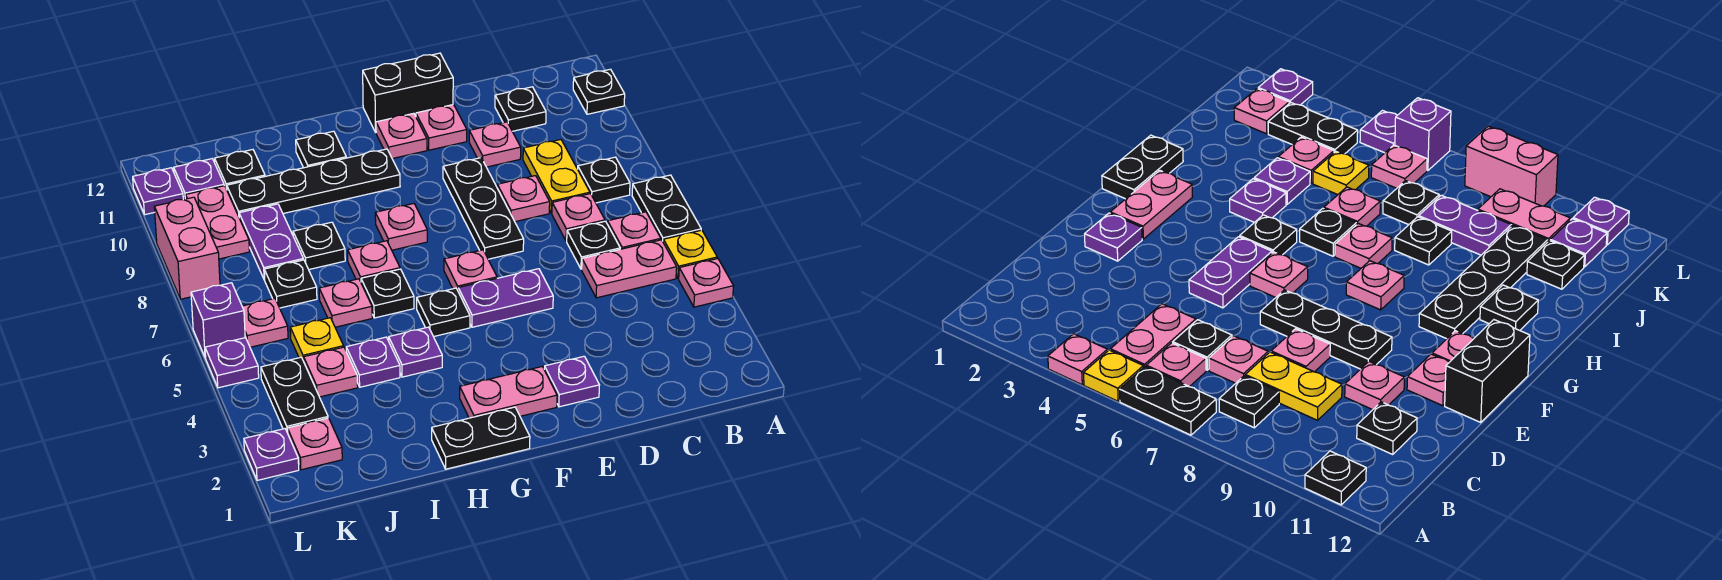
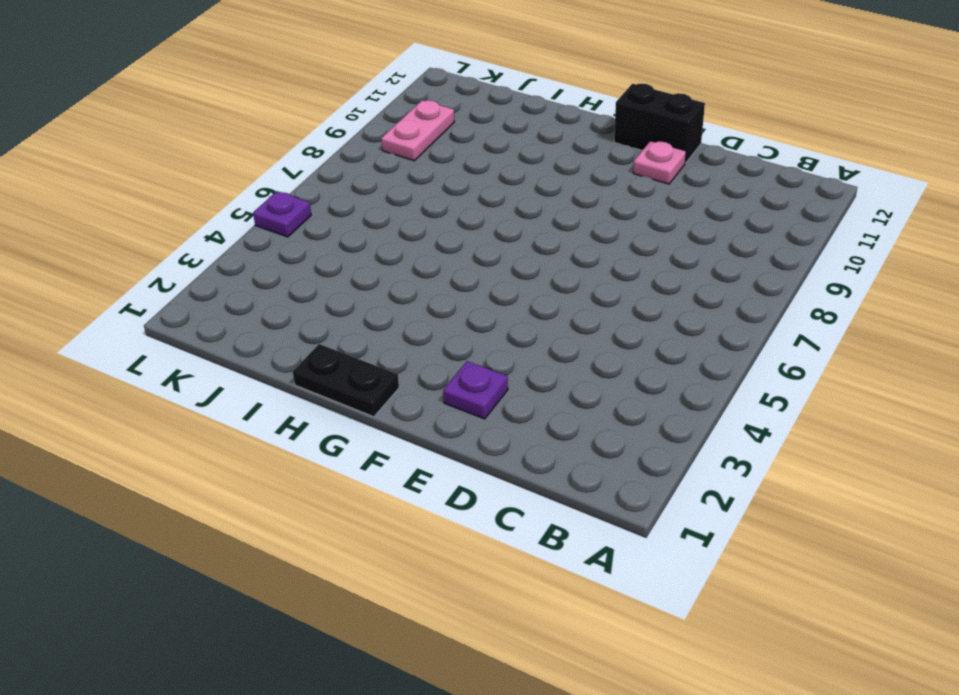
none -> pink 1x1 plate [679,258,734,307]
none -> yellow 1x1 plate [663,230,717,278]
none -> black 1x2 plate [632,175,701,241]
none -> black 1x1 plate [573,69,625,114]

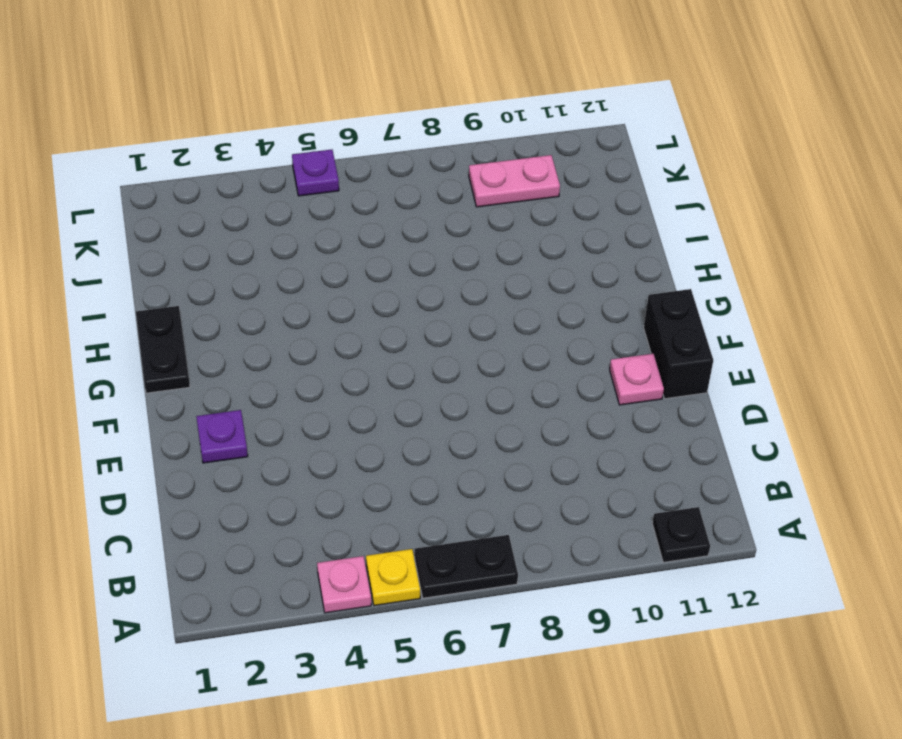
none -> pink 1x2 plate [582,240,677,298]
none -> pink 1x1 plate [608,212,661,249]
none -> black 1x1 plate [578,157,630,203]
none -> black 1x1 plate [567,221,620,269]

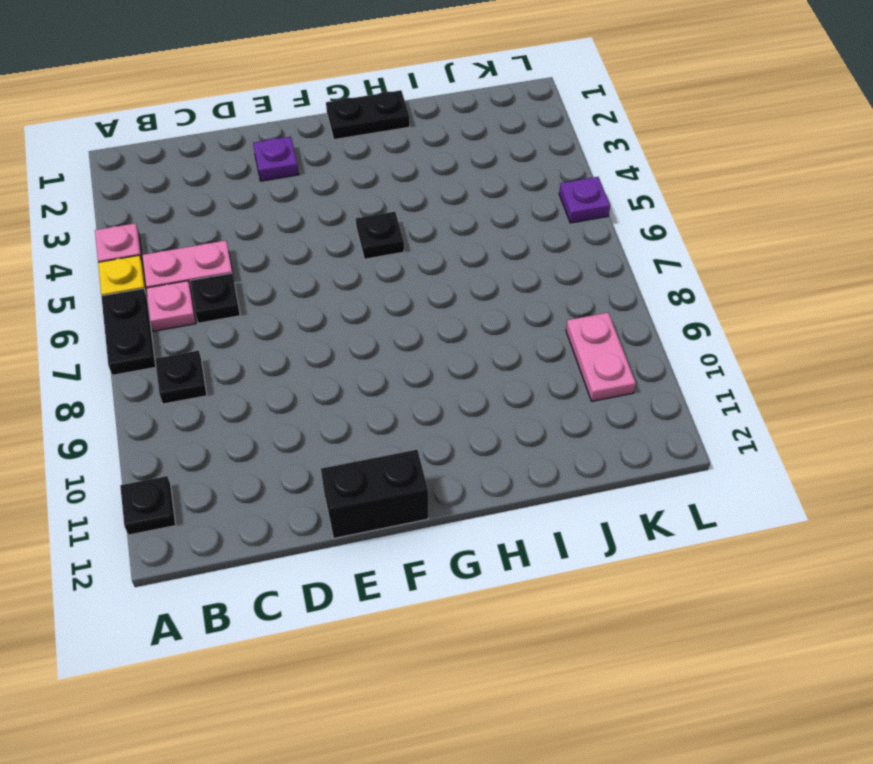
none -> pink 1x1 plate [552,194,605,241]
none -> yellow 1x2 plate [523,140,590,213]
none -> black 1x1 plate [495,87,546,131]
none -> pink 1x1 plate [497,176,550,222]

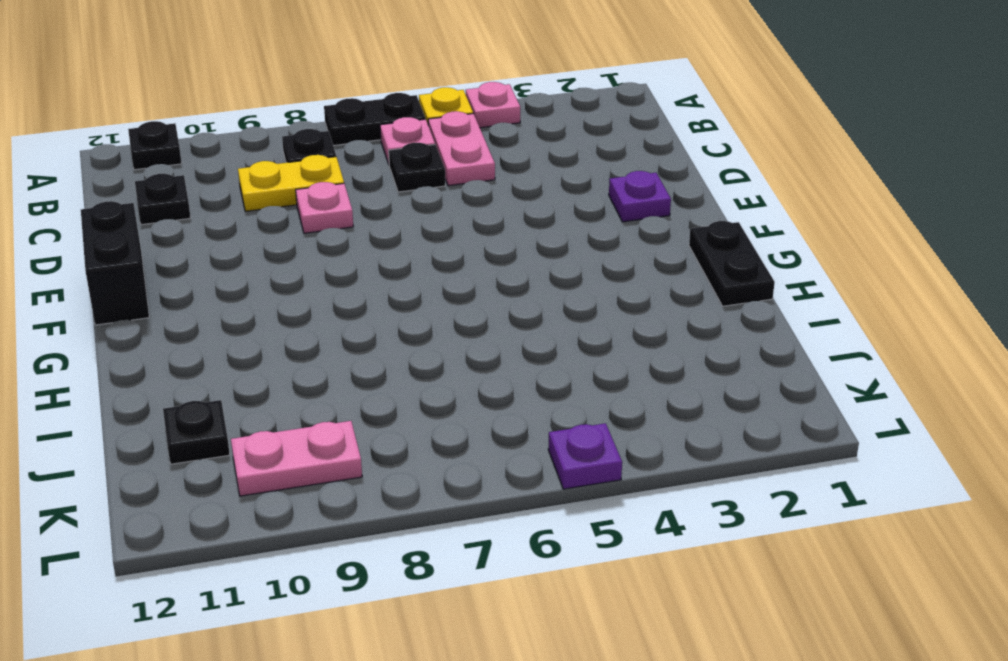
none -> pink 1x1 plate [552,194,605,241]
none -> pink 1x1 plate [469,122,521,167]
none -> purple 1x2 plate [458,269,553,327]
none -> black 1x3 plate [443,158,524,259]

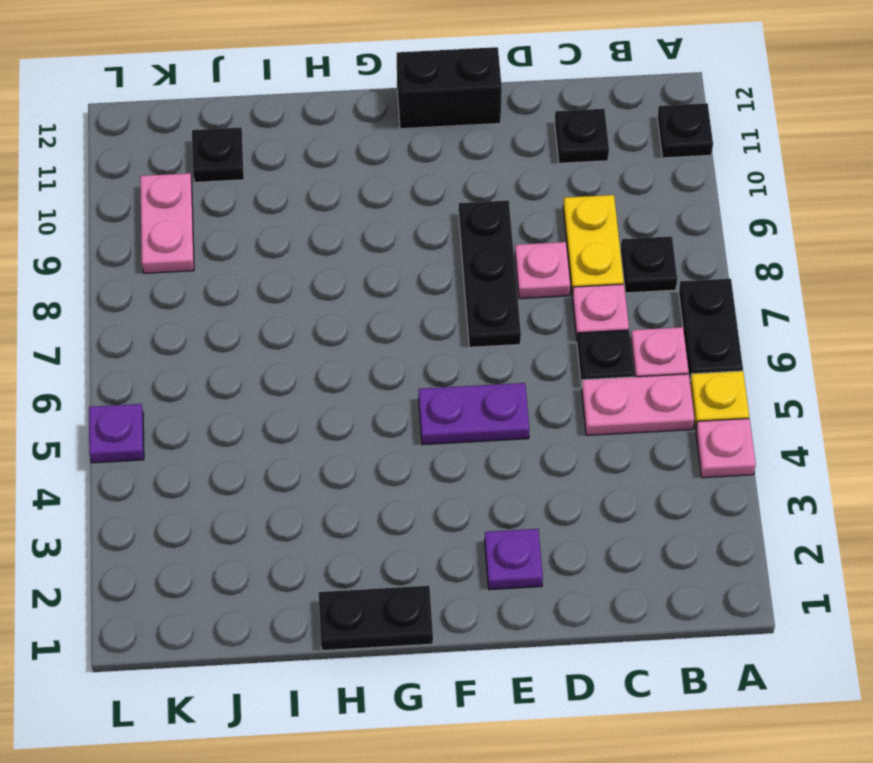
none -> pink 1x1 plate [469,122,521,167]
none -> pink 1x1 plate [416,105,467,150]
none -> pink 1x2 plate [460,367,557,418]
none -> pink 1x1 plate [444,250,497,290]

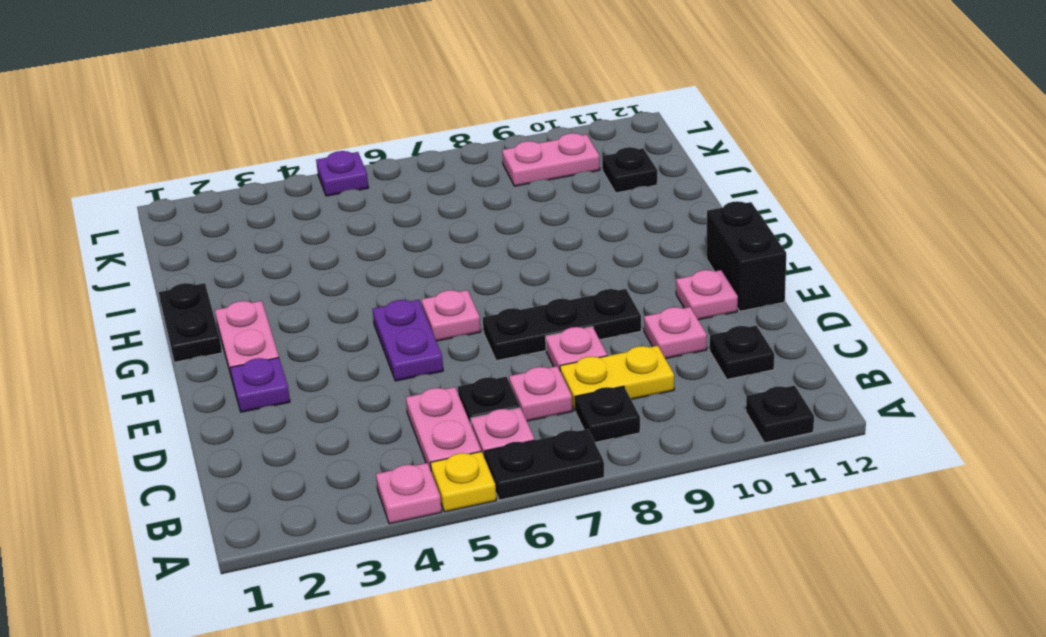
none -> pink 1x1 plate [376,113,427,159]
none -> black 1x1 plate [417,288,470,337]
none -> pink 1x1 plate [375,204,427,250]
none -> black 1x4 plate [227,149,400,216]

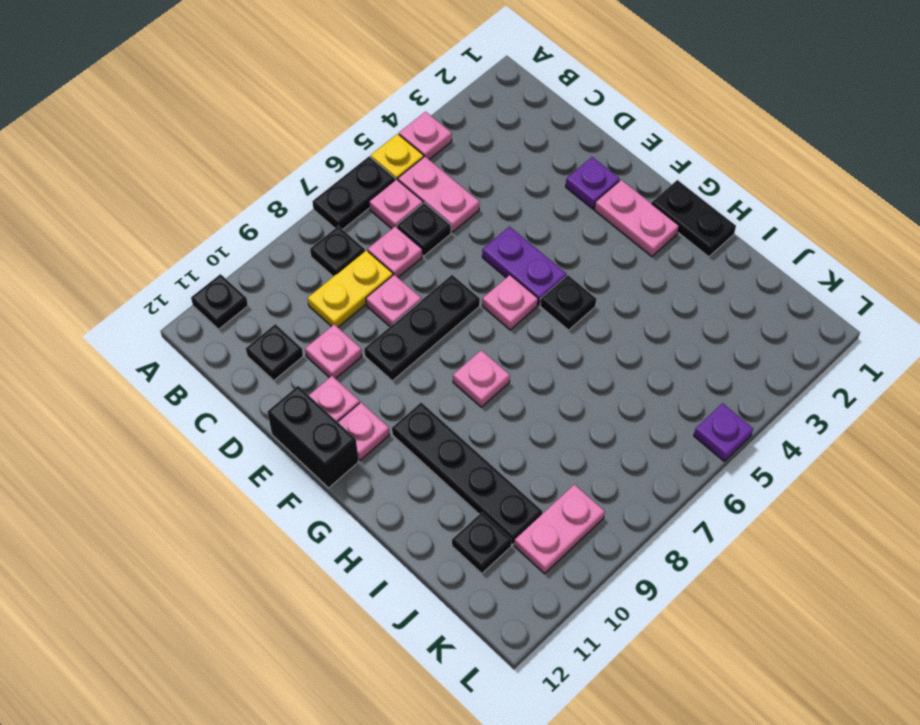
none -> purple 1x1 plate [389,327,442,377]
none -> black 1x1 plate [361,269,414,318]
none -> pink 1x1 plate [348,241,400,281]
none -> black 1x1 plate [296,131,346,168]

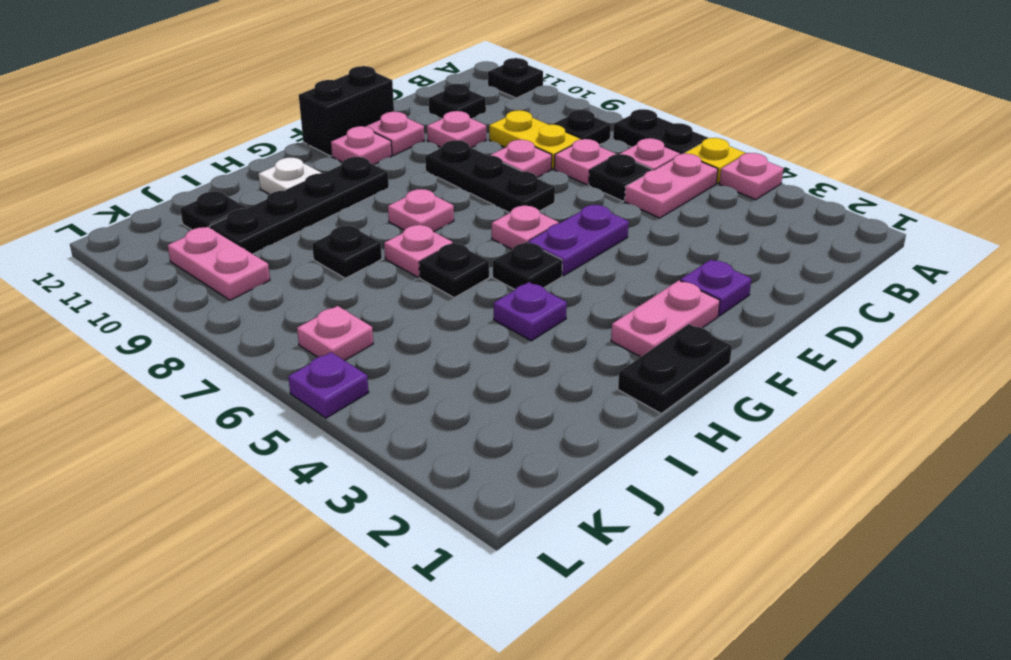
white 1x1 plate [259,158,321,194] -> black 1x1 plate [296,131,346,168]
none -> purple 1x1 plate [346,337,400,387]
none -> pink 1x1 plate [319,279,372,327]
none -> pink 1x1 plate [304,347,358,397]
none -> yellow 1x1 plate [290,318,344,361]

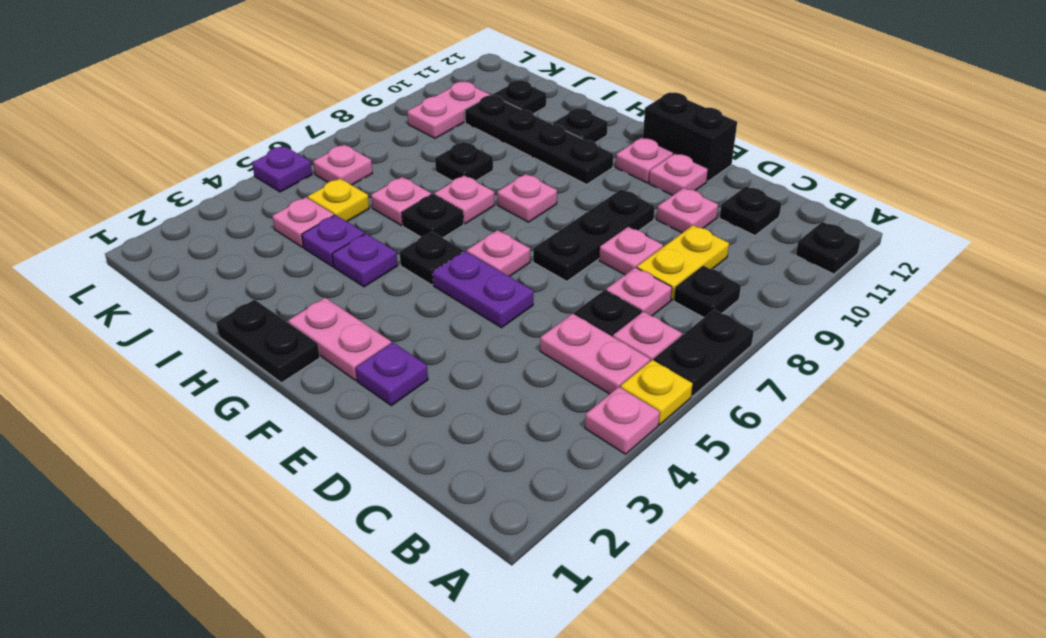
none -> black 1x1 plate [264,260,317,308]
none -> purple 1x2 plate [239,204,303,280]
none -> pink 1x1 plate [287,418,342,470]
none -> black 1x2 plate [261,357,328,433]

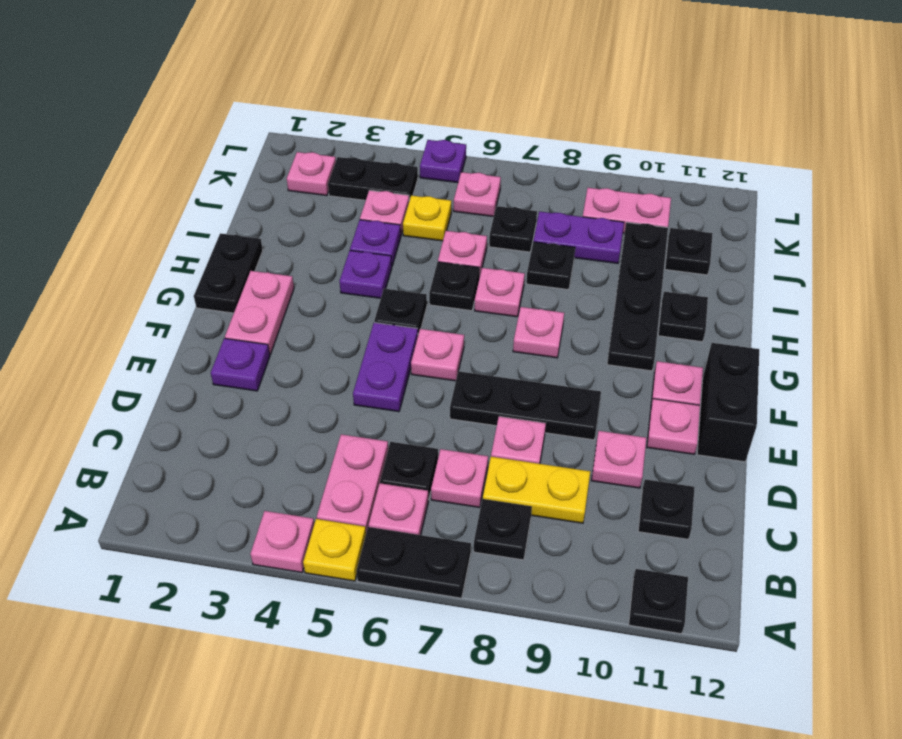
none -> purple 1x1 plate [174,159,224,200]
none -> purple 1x1 plate [244,429,299,480]
none -> purple 1x1 brick [191,283,245,358]
none -> pink 1x2 brick [154,197,220,299]

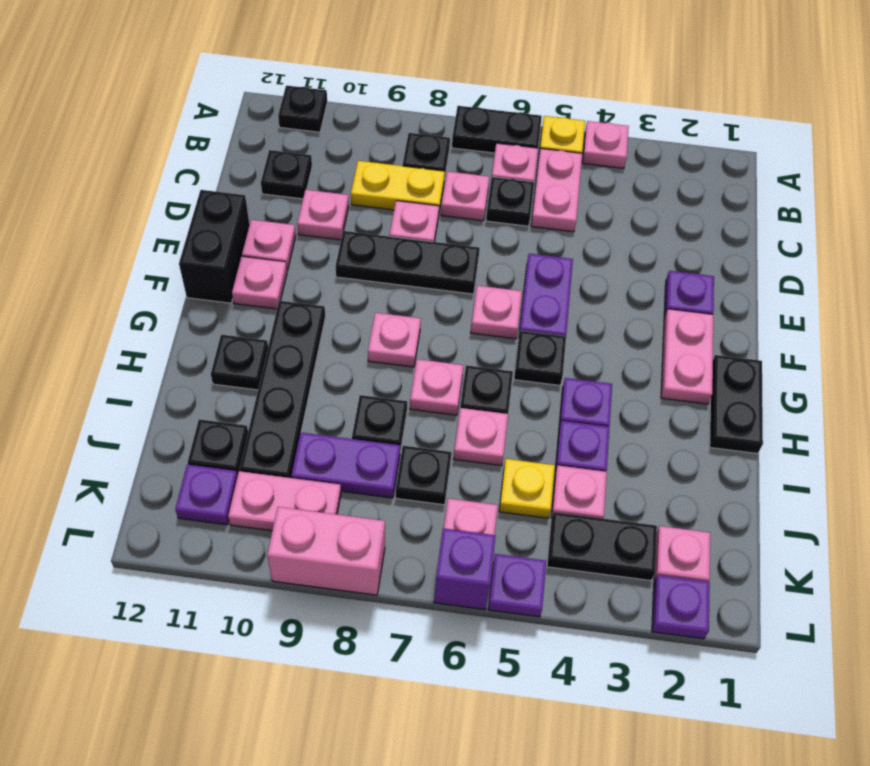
none -> purple 1x1 plate [133,168,183,215]

